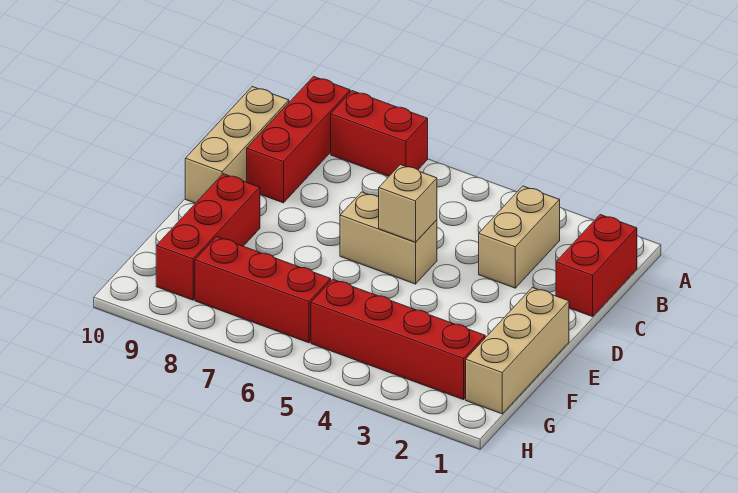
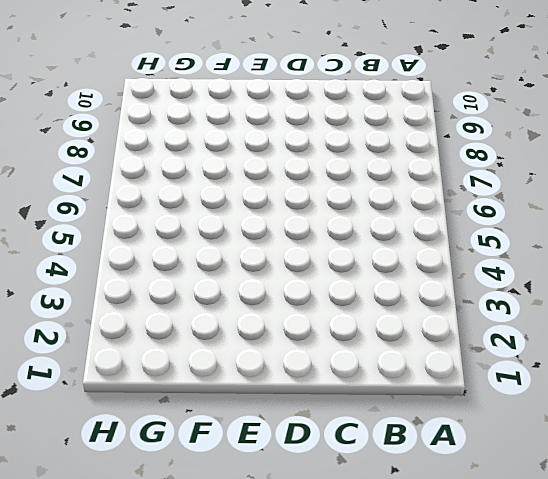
none -> red 1x2 brick [331,91,428,176]
none -> red 1x3 brick [247,76,350,203]

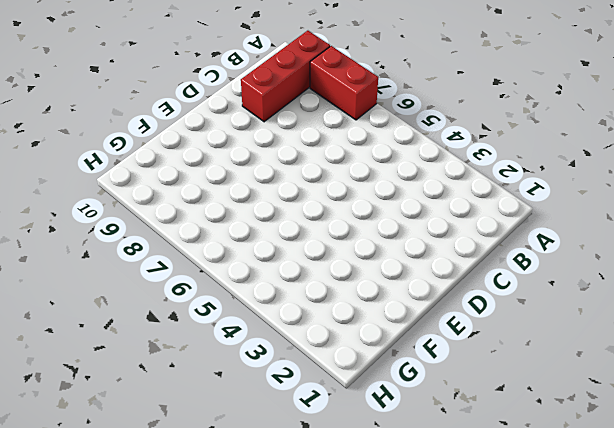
none -> red 1x2 brick [556,215,637,317]
none -> tan 1x2 brick [479,186,560,288]

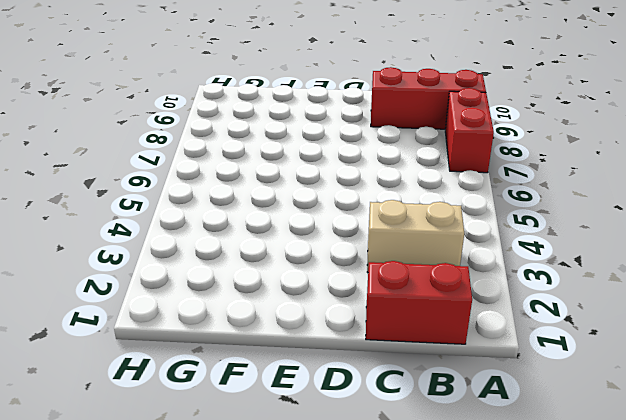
none -> tan 1x3 brick [185,87,289,203]
none -> tan 1x2 brick [340,192,437,284]

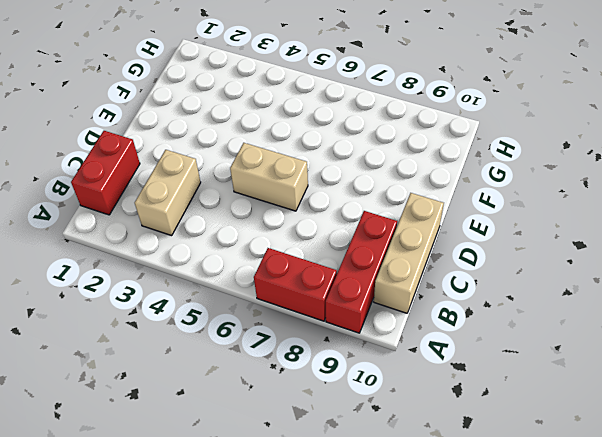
none -> tan 1x3 brick [466,287,569,414]
none -> red 1x3 brick [156,174,260,300]

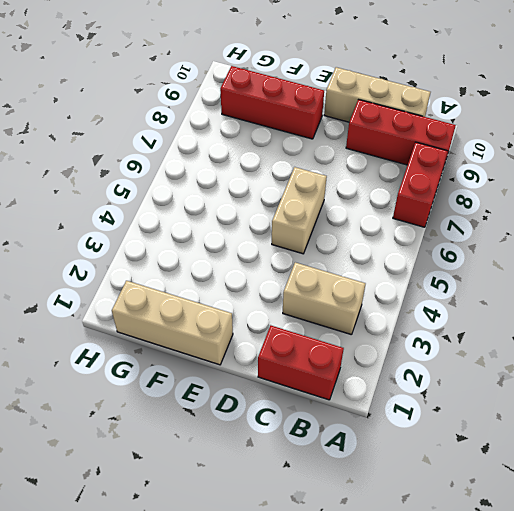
none -> red 1x4 brick [311,279,485,400]
none -> red 1x3 brick [195,237,331,343]

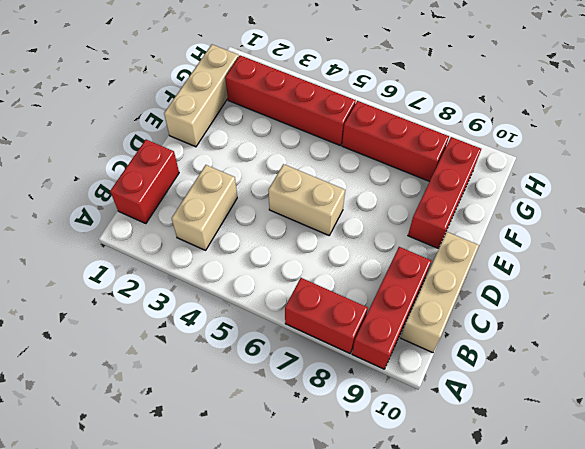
none -> tan 1x1 brick [379,165,437,242]

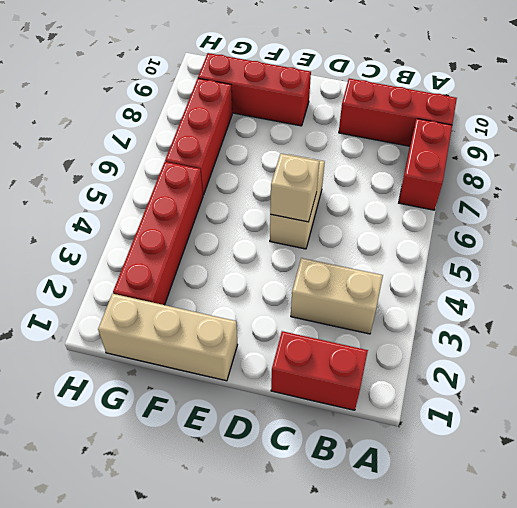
none -> tan 1x3 brick [185,87,289,203]

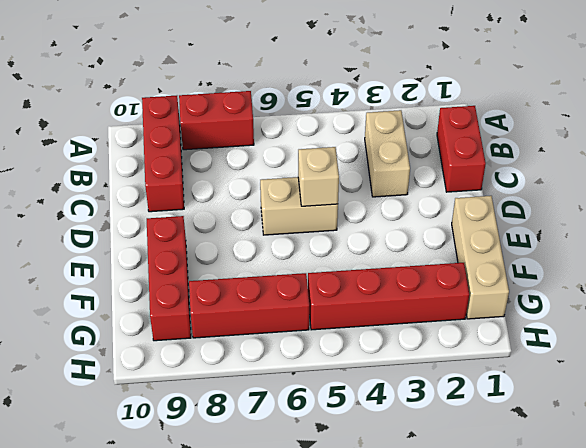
none -> tan 1x3 brick [185,87,289,203]

